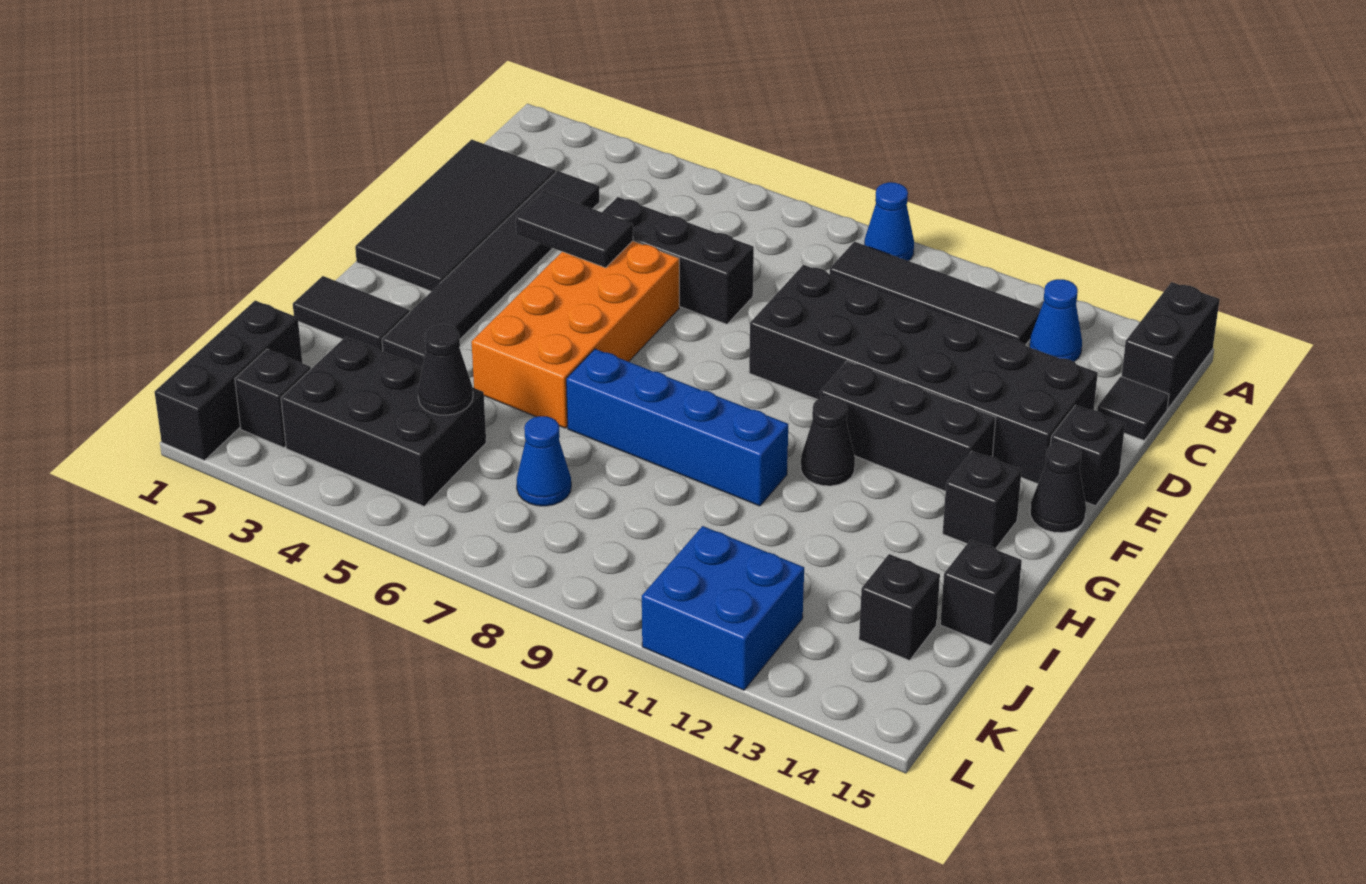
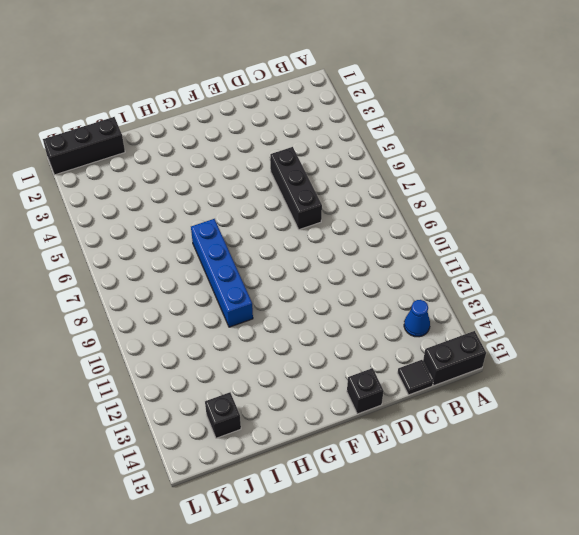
none -> blue 1x1 cone [864,182,914,261]
none -> black 1x4 tile [830,242,1041,345]
none -> black 2x4 tile [355,139,556,291]

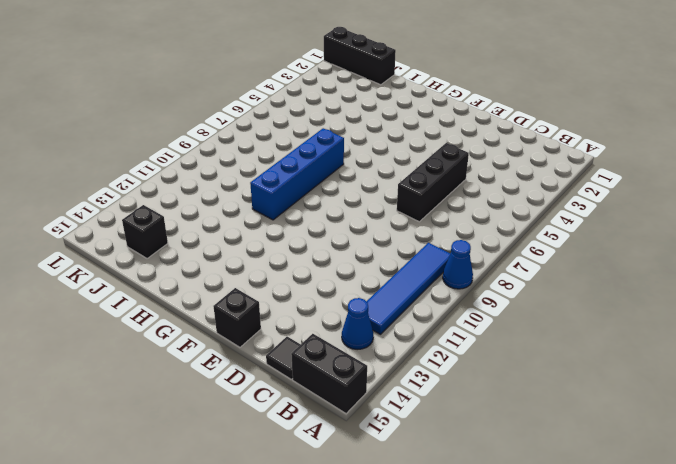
blue 1x4 tile [366,243,450,334] -> black 1x4 tile [830,242,1041,345]
none -> black 2x4 tile [355,139,556,291]
none -> black 1x6 tile [382,171,600,367]
none -> black 2x6 brick [749,265,1098,484]

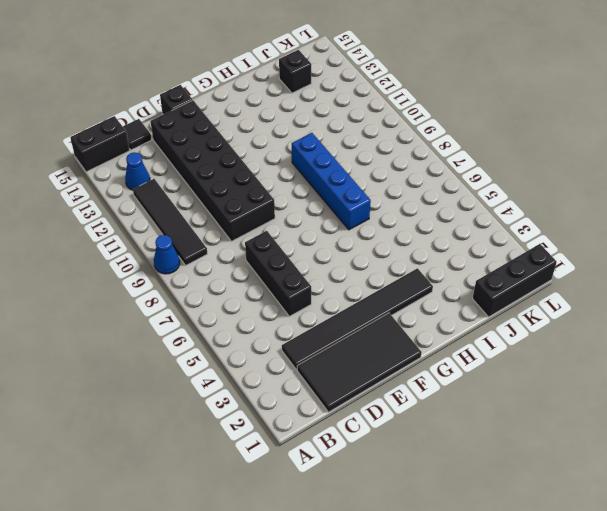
none -> orange 2x4 brick [472,241,679,428]
none -> black 1x3 brick [820,361,996,491]
none -> black 1x1 cone [1030,442,1086,533]

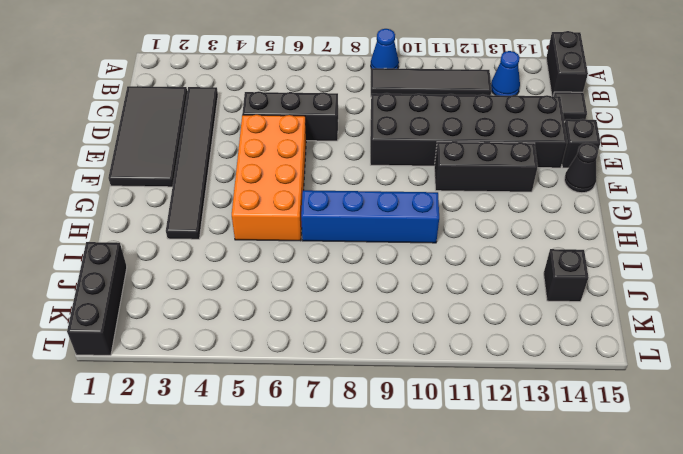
none -> black 1x1 cone [801,397,855,486]
none -> black 1x1 brick [943,451,1022,549]
none -> black 1x2 tile [293,276,409,351]

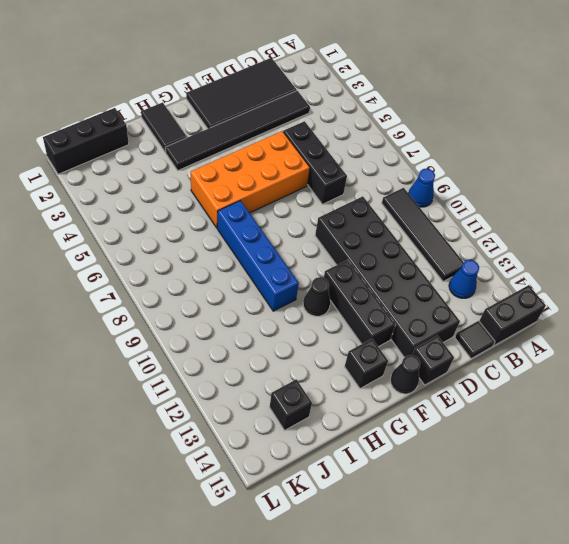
none -> black 1x1 brick [940,540,1022,645]
none -> black 2x3 brick [281,337,486,506]
none -> blue 1x1 cone [517,416,571,506]

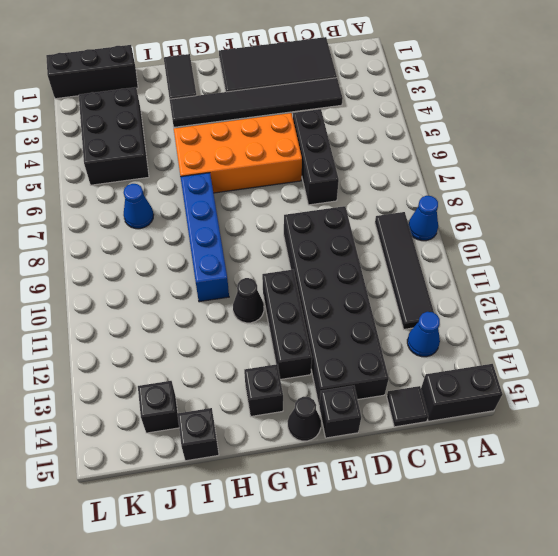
none -> black 1x1 brick [235,349,311,447]
none -> blue 2x2 brick [642,526,804,690]
none -> black 1x2 tile [516,191,633,268]

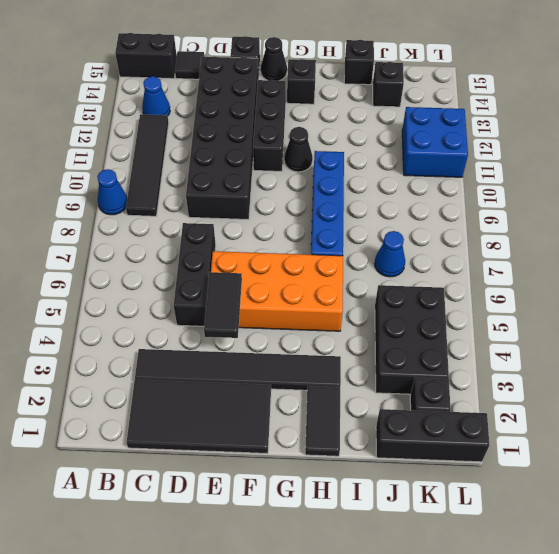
none -> black 1x1 cone [418,325,473,415]

